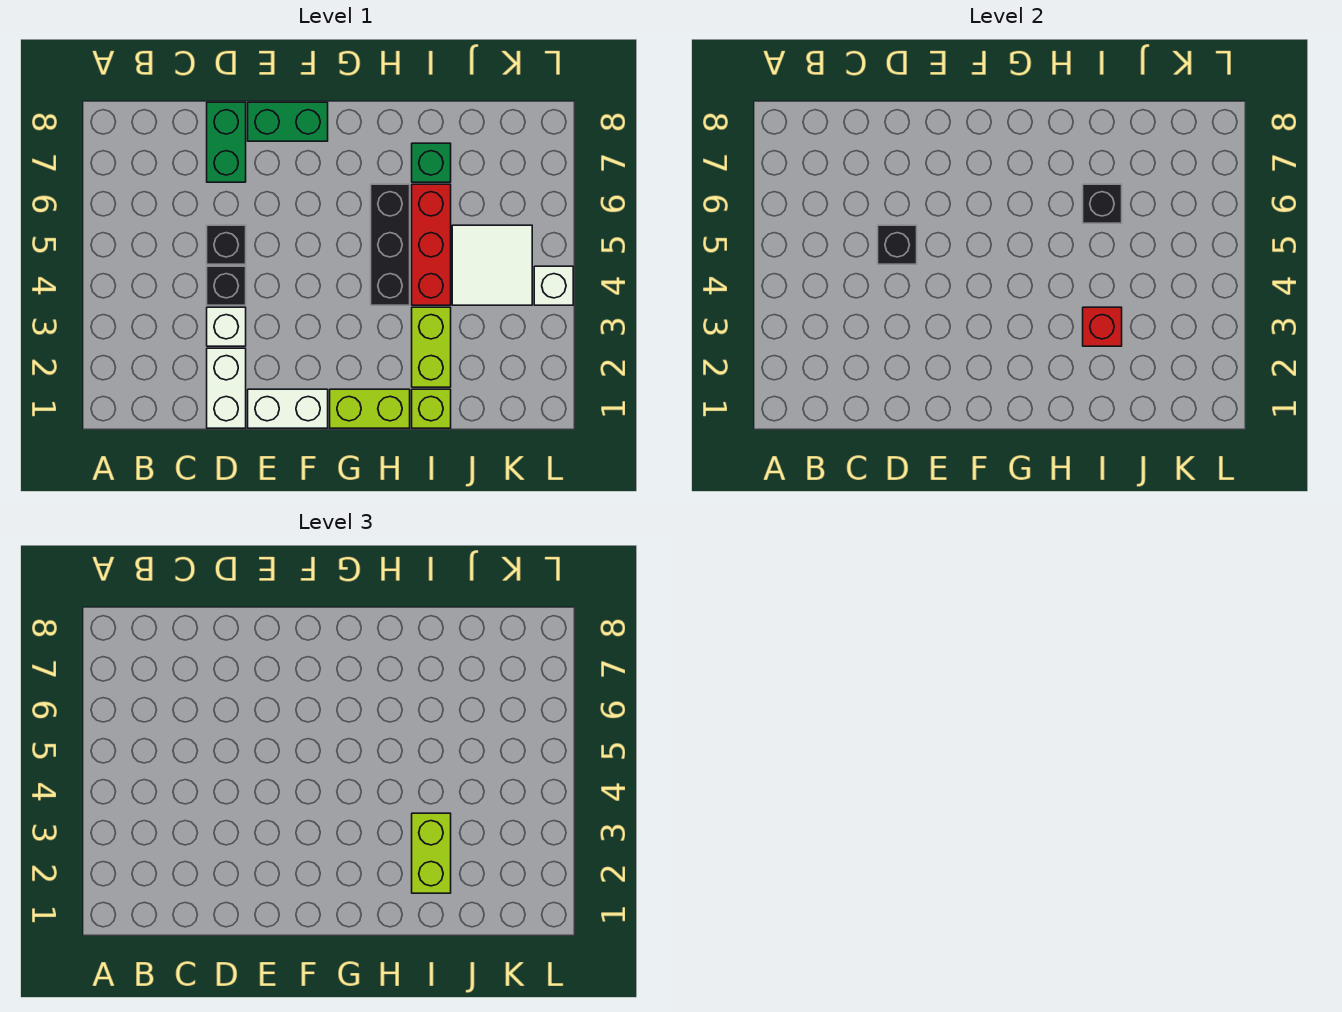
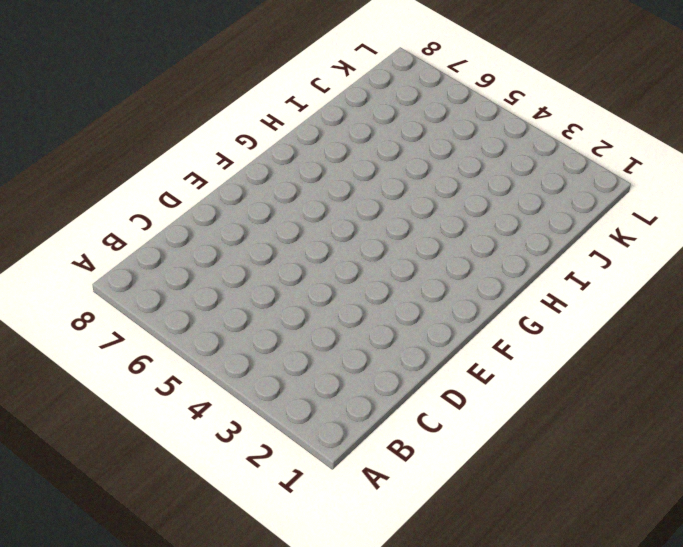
none -> white 1x2 brick [207,348,246,428]
none -> white 1x1 brick [207,307,246,346]
none -> black 1x1 brick [207,266,246,305]

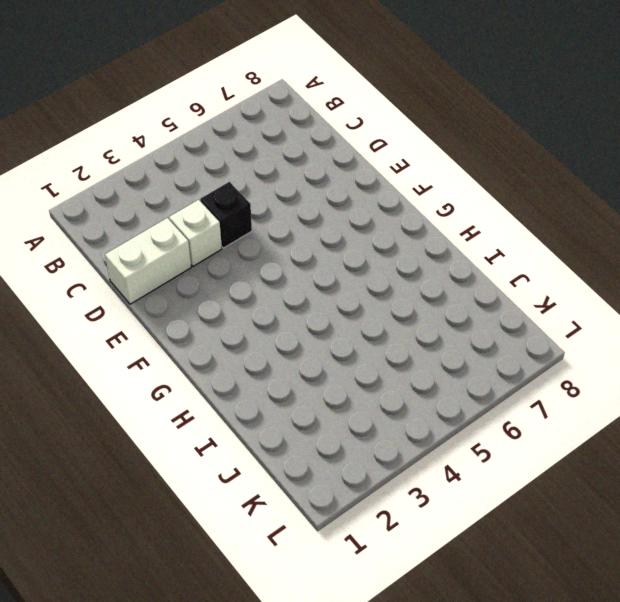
none -> black 1x1 brick [207,225,246,264]
none -> green 1x2 brick [207,102,246,182]
none -> white 1x2 brick [248,389,328,428]

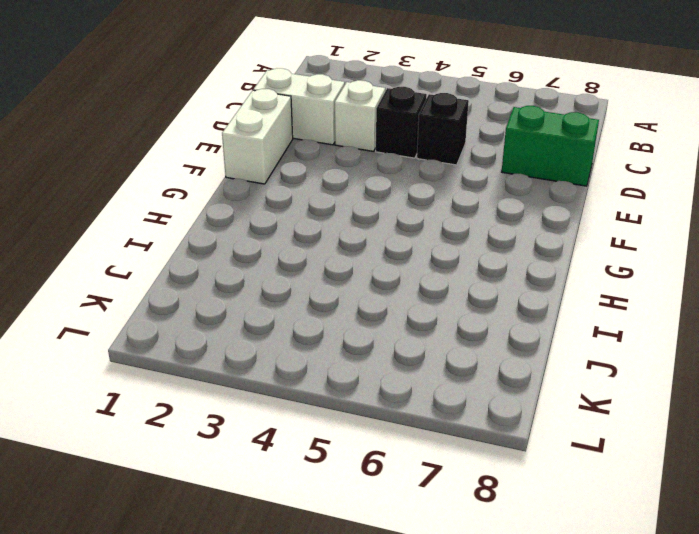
none -> green 1x2 brick [248,102,328,141]
none -> lime 1x2 brick [330,389,410,428]
none -> black 1x3 brick [371,184,410,305]

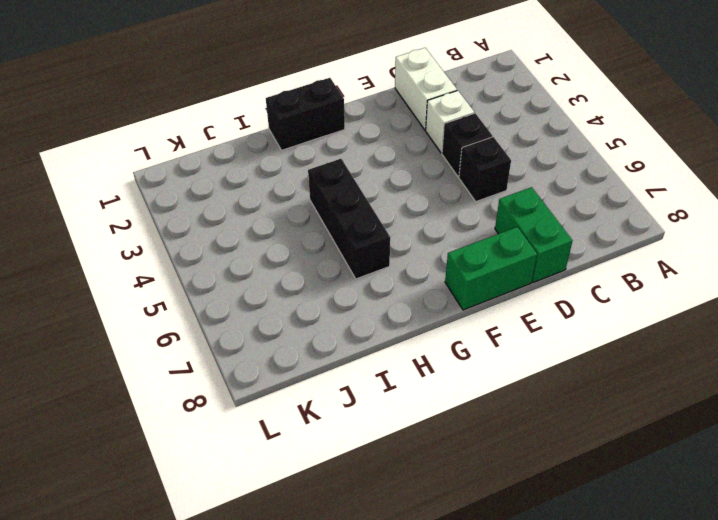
black 1x2 brick [266,78,345,150] -> lime 1x2 brick [330,389,410,428]
none -> white 1x2 brick [248,389,328,428]
none -> lime 1x1 brick [412,389,451,428]
none -> lime 1x2 brick [412,307,451,387]

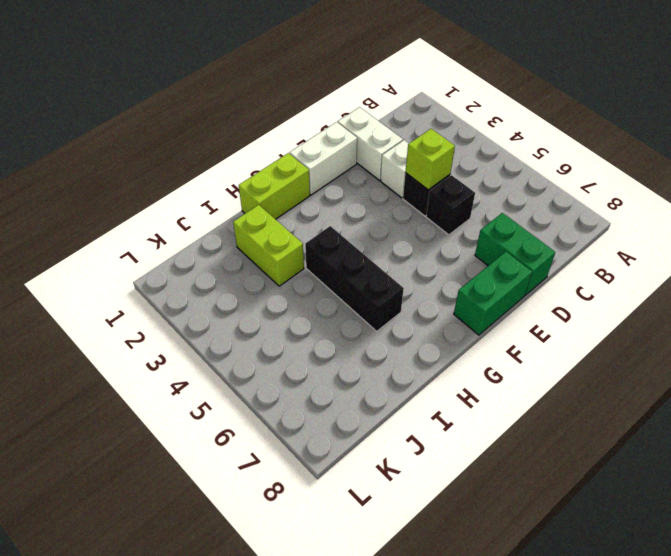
lime 1x1 brick [405,129,455,190] -> lime 1x1 brick moved to [412,389,451,428]
none -> red 1x3 brick [412,184,451,305]
none -> green 1x1 brick [412,143,451,182]
none -> white 2x2 tile [452,225,532,305]

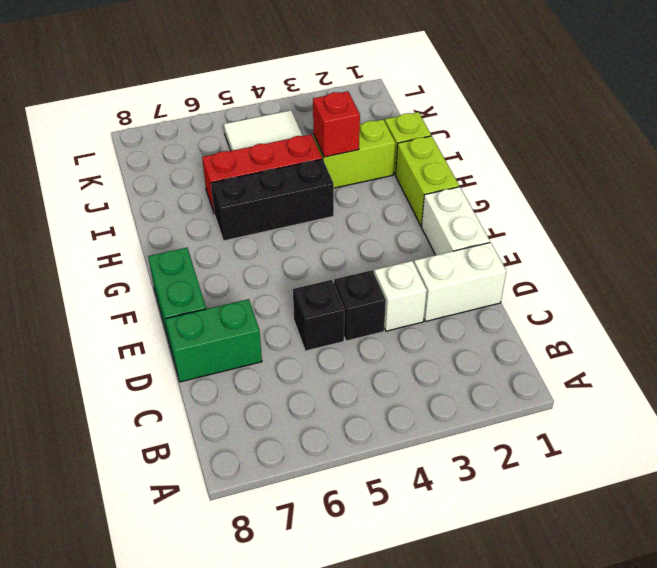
none -> green 1x1 brick [412,143,451,182]
none -> white 1x1 brick [534,266,573,305]
none -> black 1x1 brick [878,225,917,264]

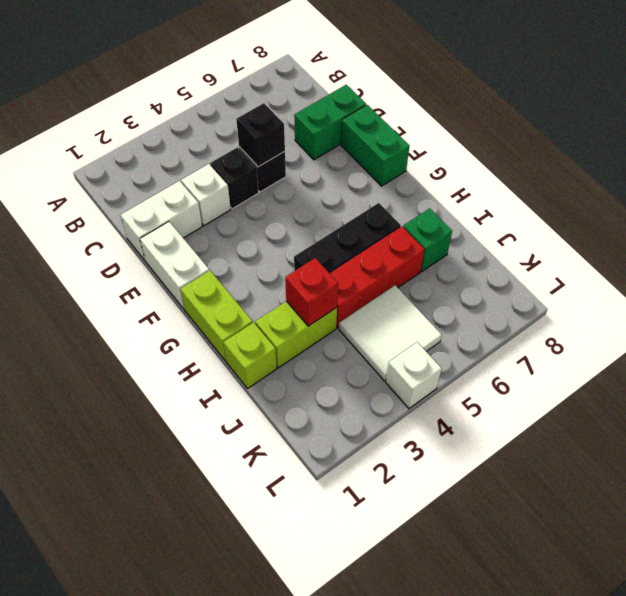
none -> black 1x1 brick [1083,184,1122,223]
none -> lime 1x2 brick [412,813,451,893]

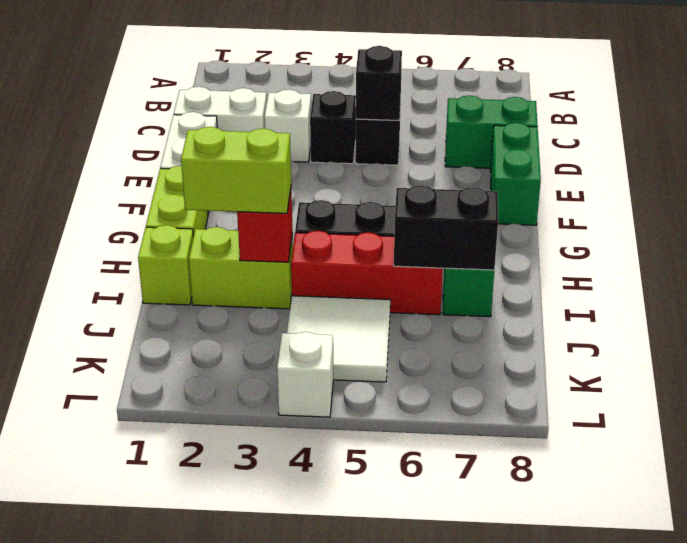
black 1x2 brick [394,185,498,270] -> black 1x1 brick [1083,184,1122,223]

